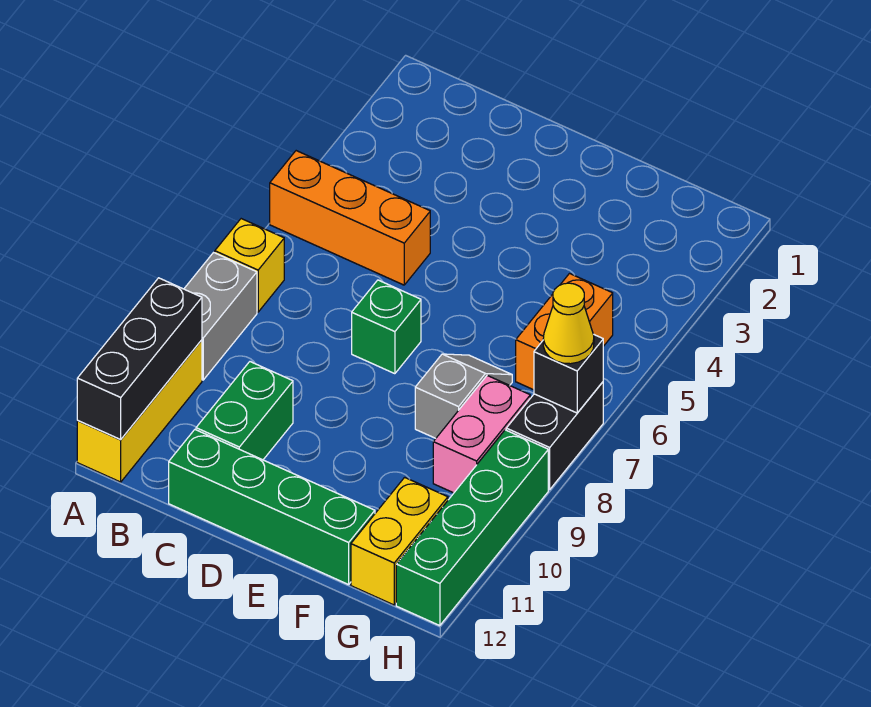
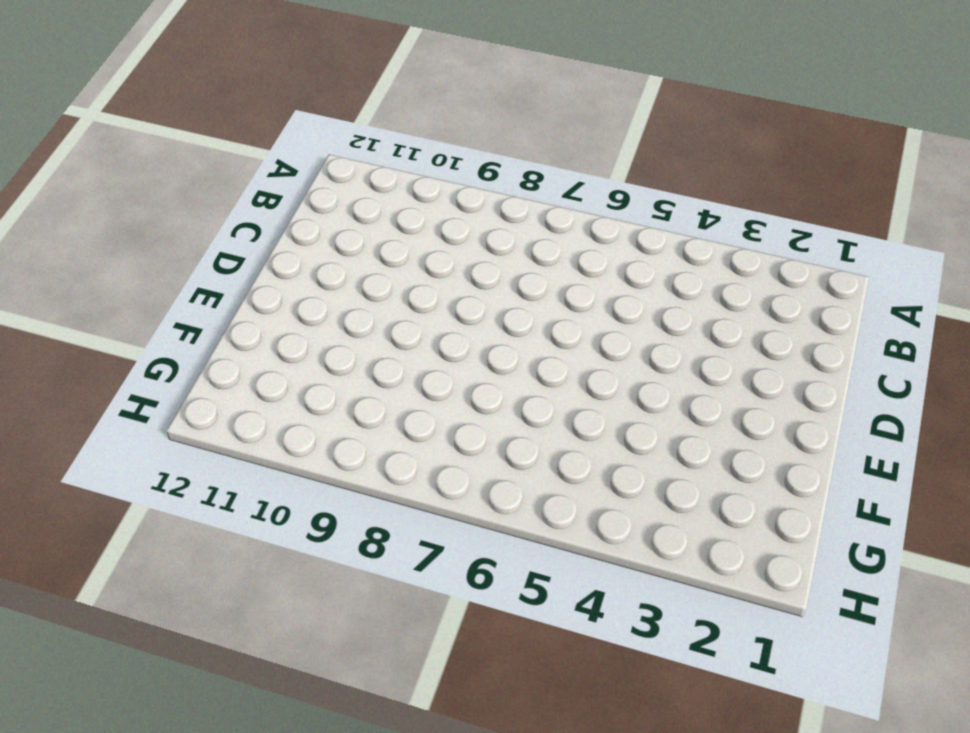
none -> orange 1x3 brick [270,151,430,285]
none -> yellow 1x1 brick [215,219,284,312]
none -> grey 1x2 brick [184,253,257,380]

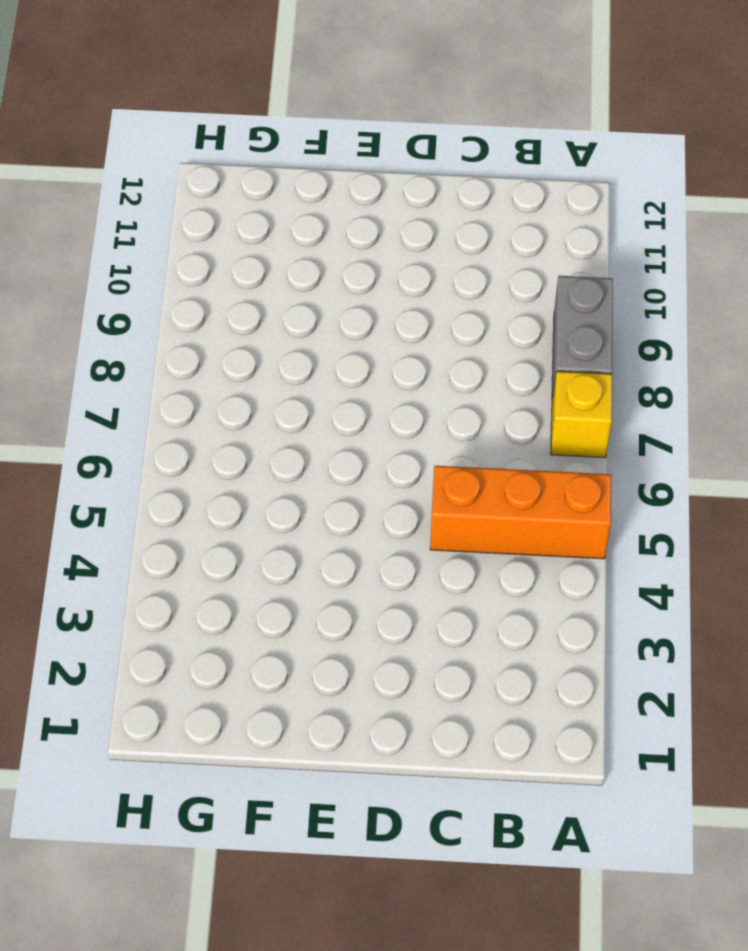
none -> yellow 1x3 brick [77,340,202,482]
none -> green 1x2 brick [196,362,293,460]
none -> green 1x4 brick [169,430,375,585]

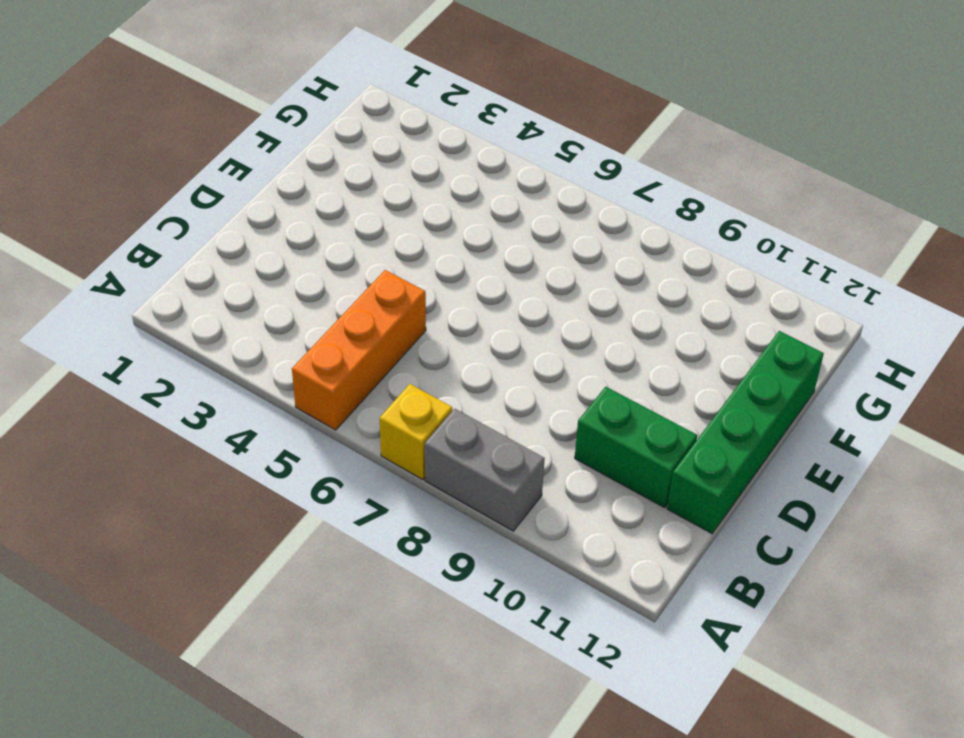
none -> yellow 1x3 brick [77,340,202,482]
none -> green 1x1 brick [352,280,421,374]
none -> grey 1x2 slope [415,354,512,438]

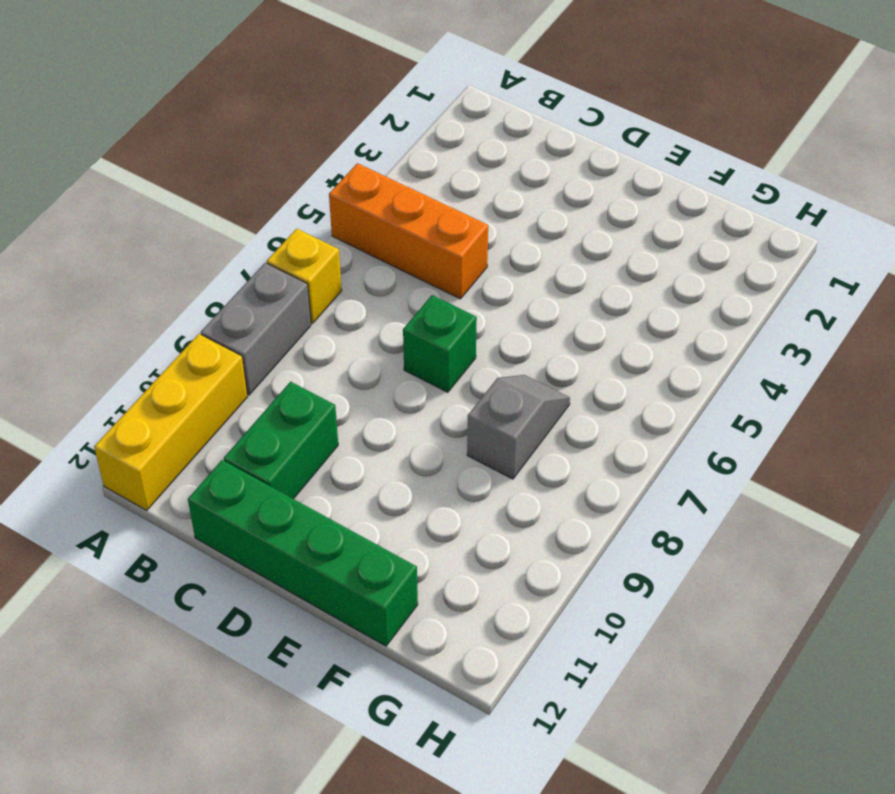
none -> orange 1x2 brick [516,274,613,390]
none -> pink 1x2 brick [433,376,530,493]
none -> yellow 1x2 brick [351,477,448,605]

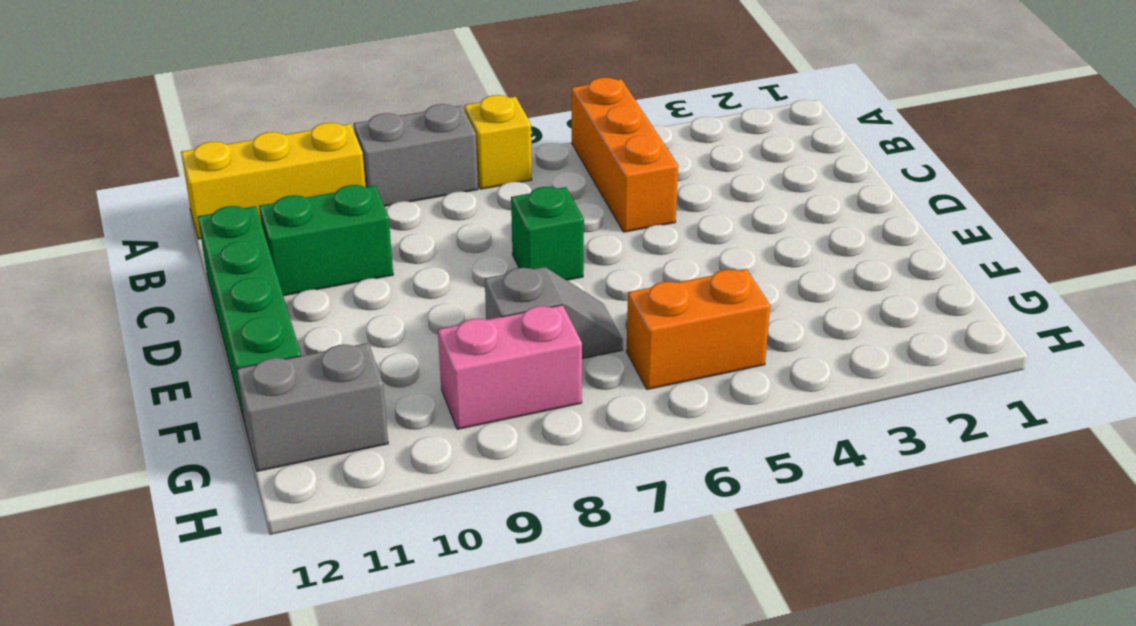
grey 1x2 brick [237,343,388,471] -> yellow 1x2 brick [351,477,448,605]
none -> black 1x2 brick [506,382,603,490]
none -> green 1x4 brick [396,430,548,626]
none -> black 1x3 brick [77,278,202,439]

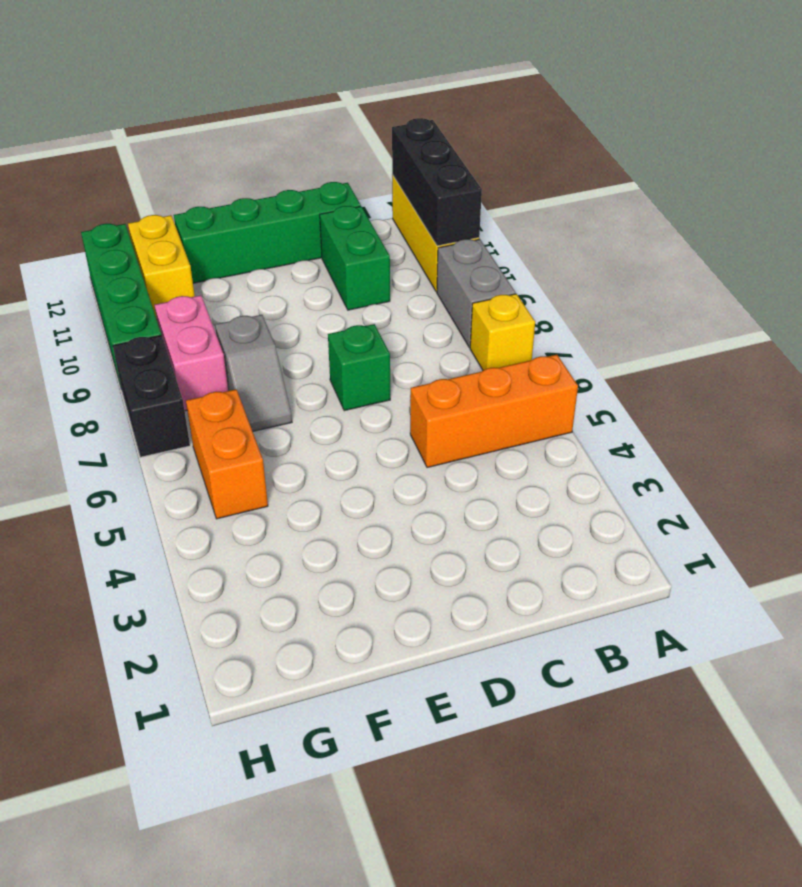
none -> black 1x1 brick [534,334,603,413]
none -> yellow 1x1 cone [543,283,594,364]

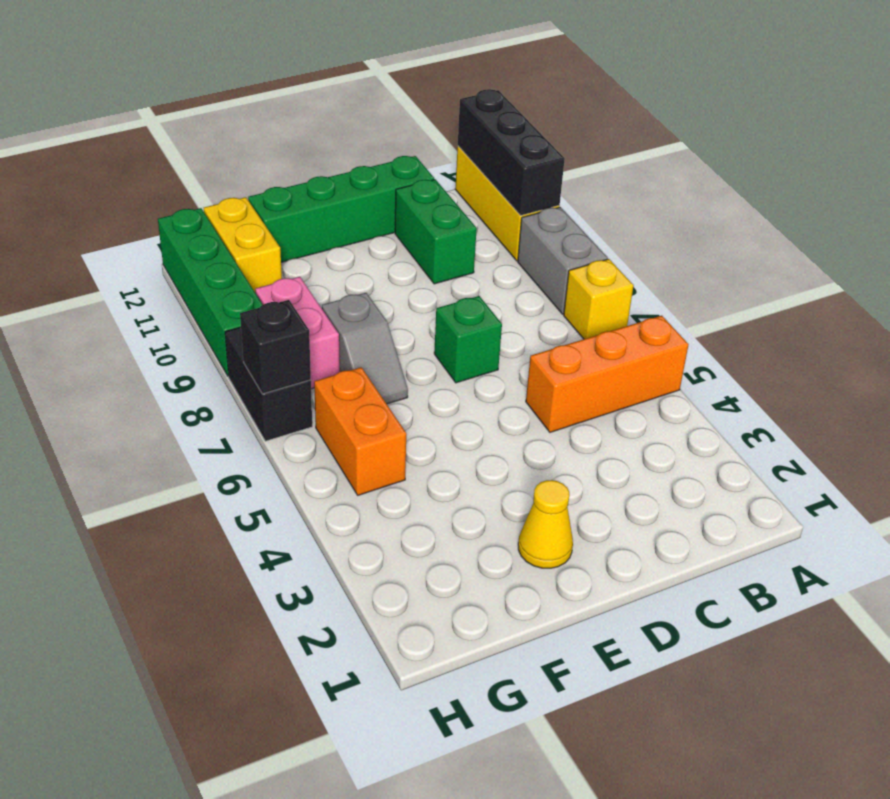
yellow 1x1 cone [518,480,573,568] -> yellow 1x1 cone moved to [543,283,594,364]

